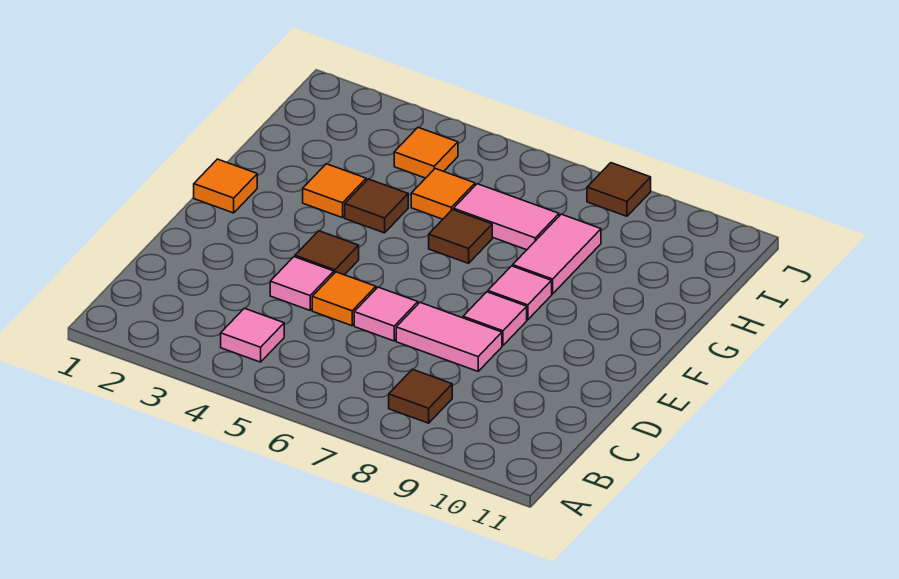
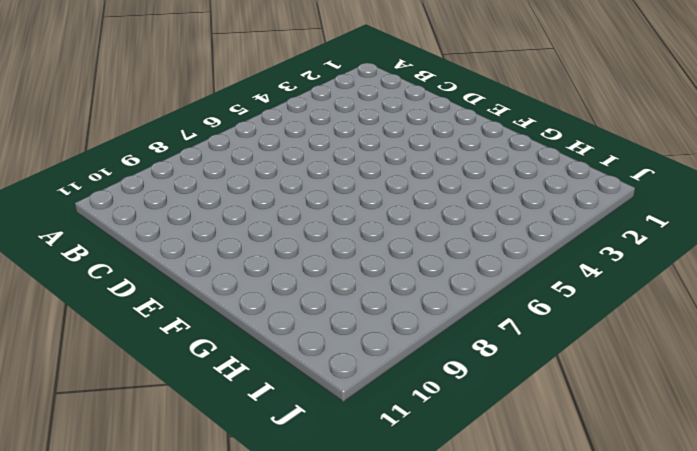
none -> pink 1x1 tile [221,308,284,362]
none -> brown 1x1 tile [389,369,452,423]
none -> pink 1x1 tile [270,257,334,310]

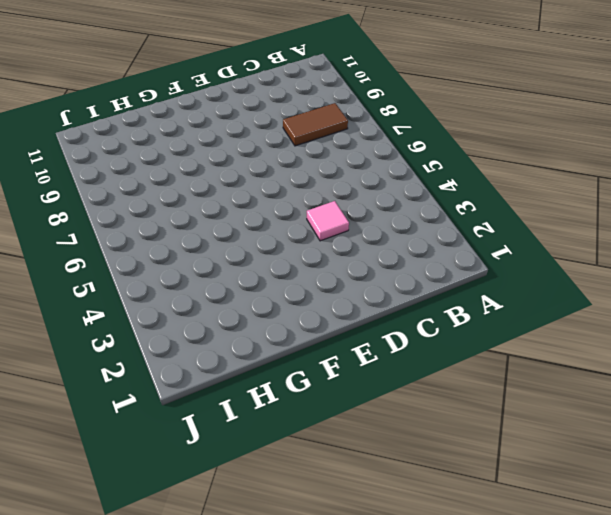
brown 1x2 tile [283,103,348,146] -> brown 1x1 tile [389,369,452,423]
none -> pink 1x1 tile [221,308,284,362]
none -> orange 1x1 tile [312,272,376,326]
none -> pink 1x1 tile [354,287,418,341]

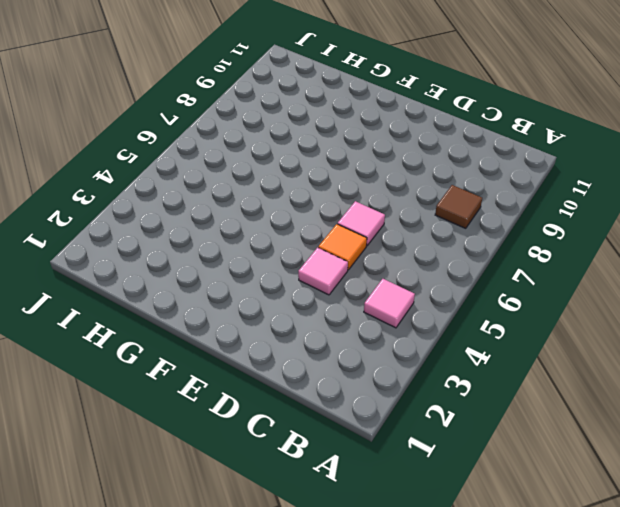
none -> pink 1x2 tile [396,302,502,371]
none -> brown 1x1 tile [295,231,359,275]
none -> pink 1x1 tile [463,292,527,346]

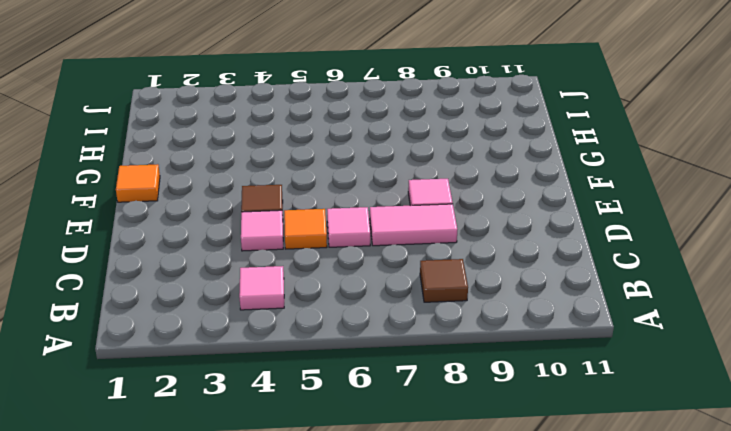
none -> pink 1x1 tile [488,266,552,320]
none -> orange 1x1 tile [303,164,366,218]
none -> brown 1x1 tile [345,179,408,233]

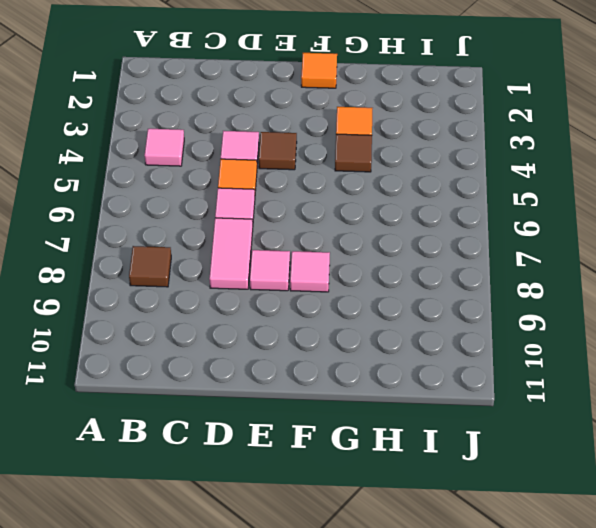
none -> brown 1x1 tile [429,210,492,263]
none -> pink 1x2 tile [513,214,601,294]
none -> orange 1x1 tile [411,169,475,219]

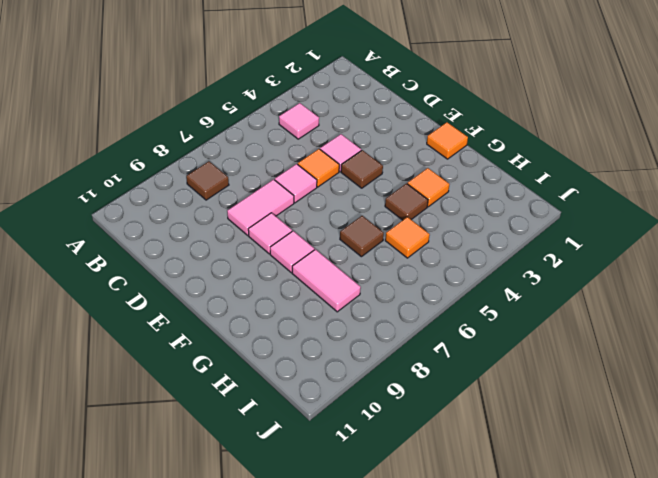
none -> pink 1x2 tile [453,184,559,250]
none -> orange 1x1 tile [394,127,458,178]
none -> brown 1x1 tile [587,163,651,216]

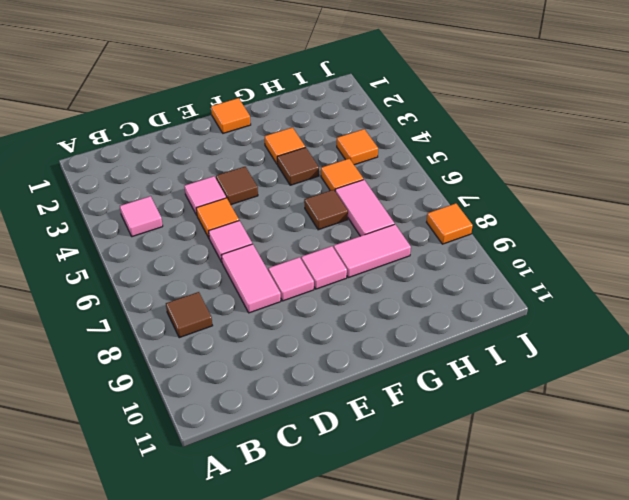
orange 1x1 tile [427,203,473,244] -> brown 1x1 tile [587,163,651,216]

